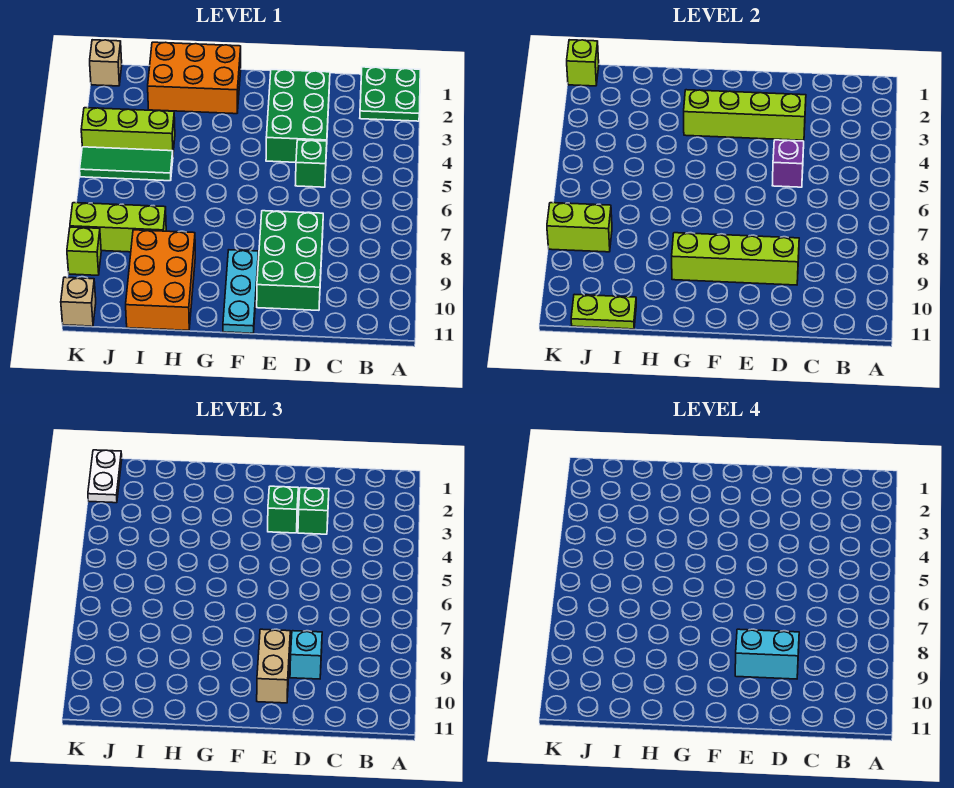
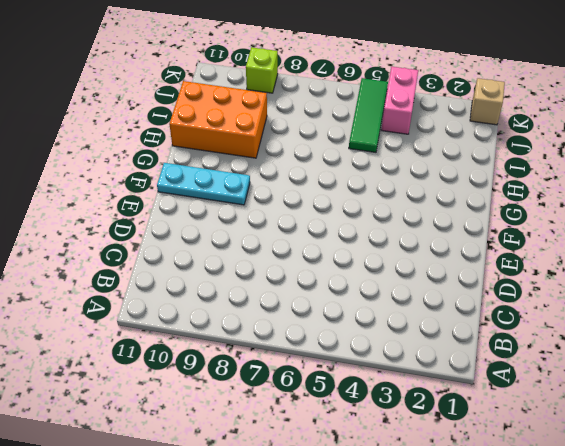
pink 1x2 brick [382,67,418,134] -> lime 1x3 brick [81,108,175,151]
none -> green 2x2 plate [360,67,420,121]
none -> green 2x3 brick [266,70,330,162]
none -> green 1x1 brick [295,140,327,187]

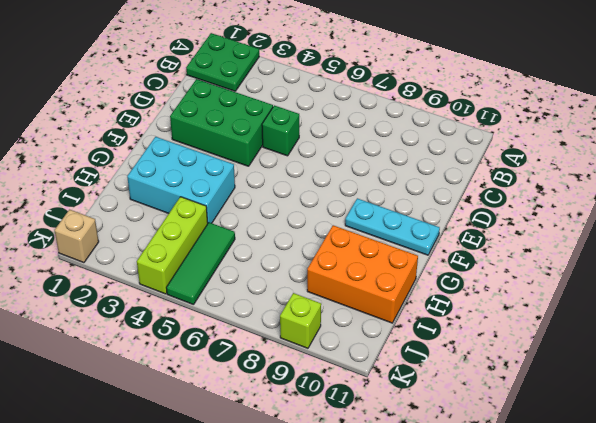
cyan 2x3 brick [127,137,235,223] -> orange 2x3 brick [148,42,241,114]
none -> green 2x3 brick [257,211,323,310]
none -> lime 1x3 brick [70,203,166,252]
none -> tan 1x1 brick [61,277,96,326]

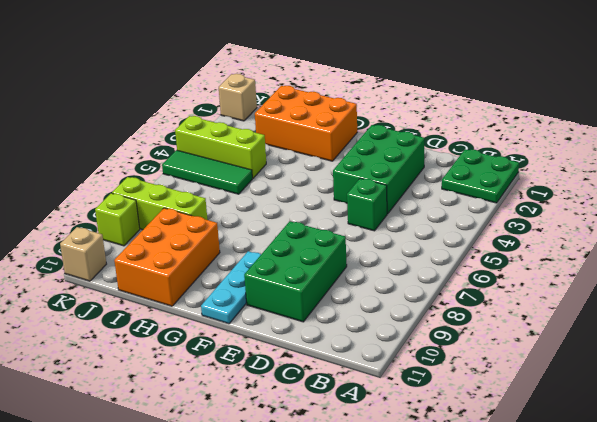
none -> lime 1x4 brick [684,90,806,140]
none -> purple 1x1 brick [772,140,804,187]
none -> lime 1x4 brick [672,233,799,285]

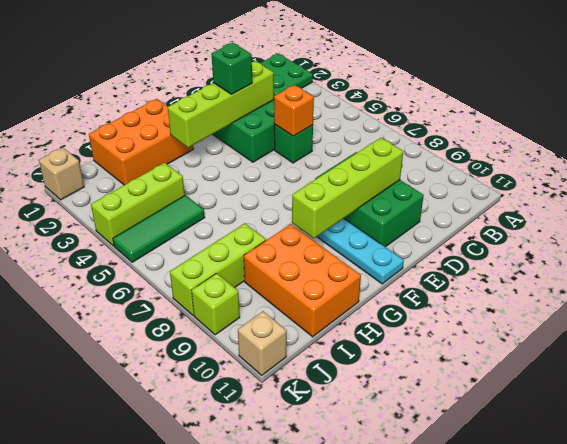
orange 1x1 brick [274,85,314,136] -> purple 1x1 brick [772,140,804,187]
none -> lime 1x2 plate [571,294,636,329]
none -> lime 1x2 brick [547,203,612,252]
none -> lime 1x1 brick [567,40,599,86]

